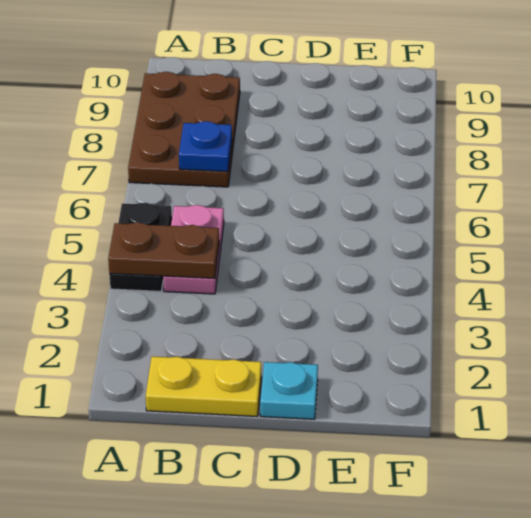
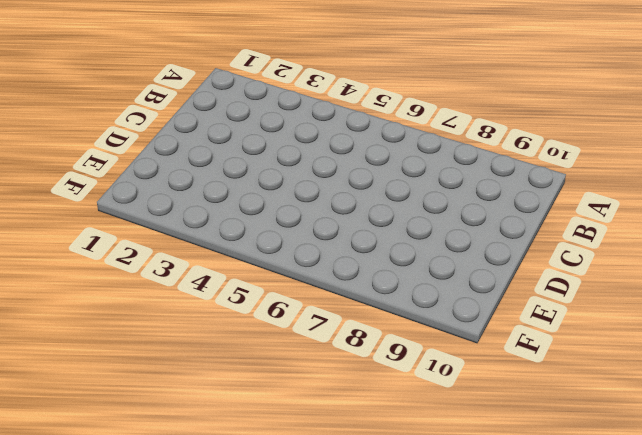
none -> black 1x2 plate [109,203,172,291]
none -> brown 2x3 plate [128,72,240,187]

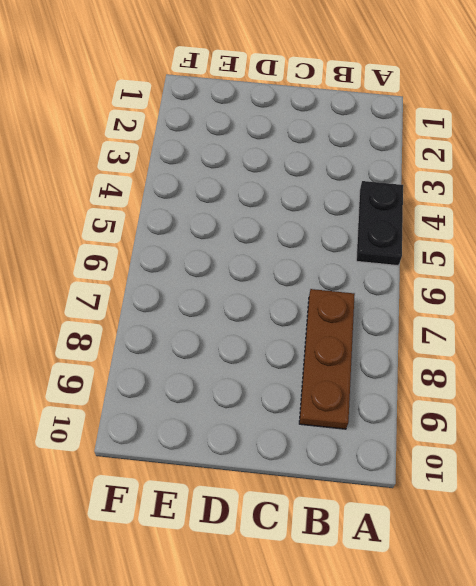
brown 1x3 plate [299,289,355,429] -> brown 2x3 plate [128,72,240,187]
none -> yellow 1x2 plate [146,356,261,416]
none -> pink 1x2 plate [163,205,224,294]

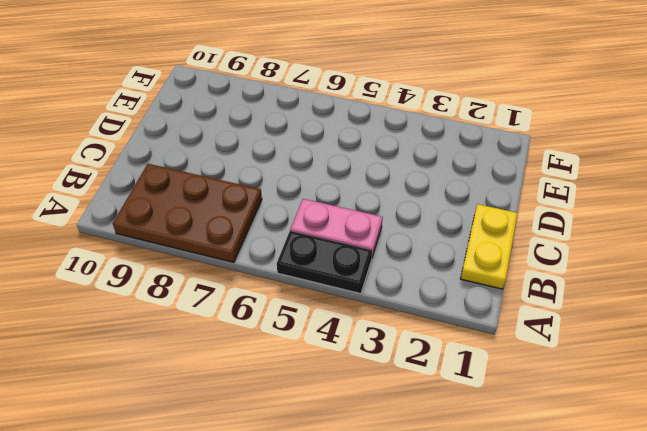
none -> cyan 1x1 plate [260,362,318,419]
none -> brown 1x2 plate [108,222,219,278]

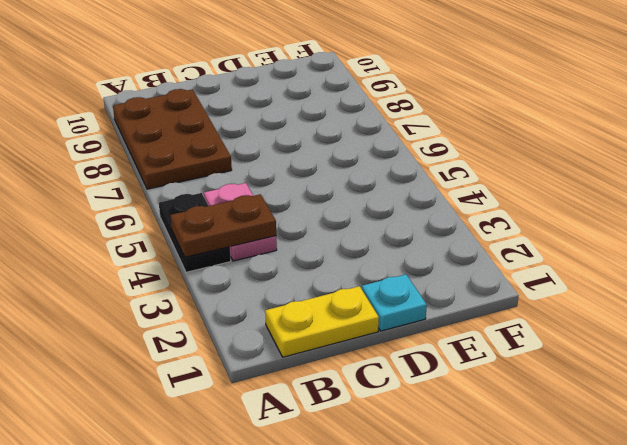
none -> blue 1x1 plate [179,121,232,172]

